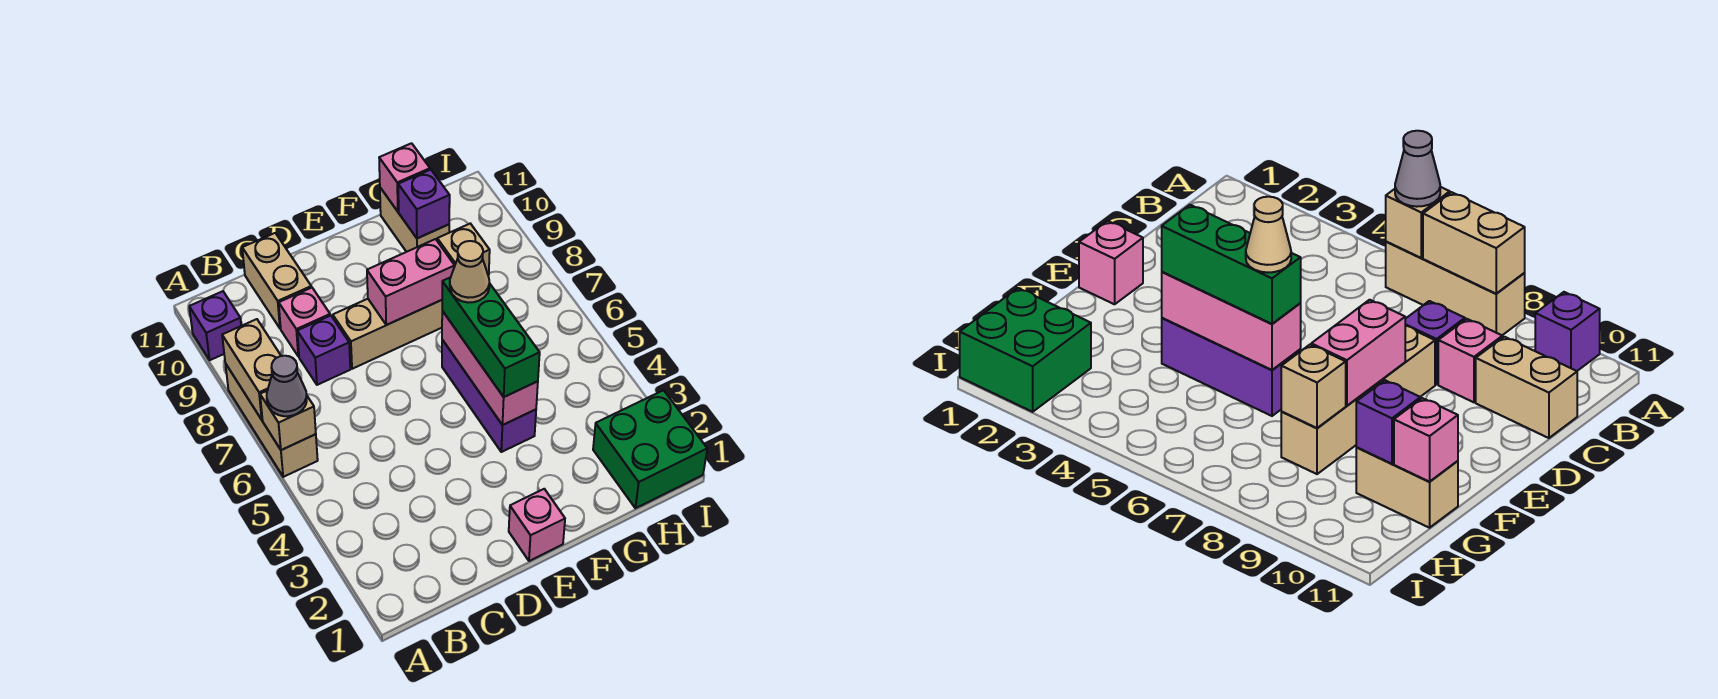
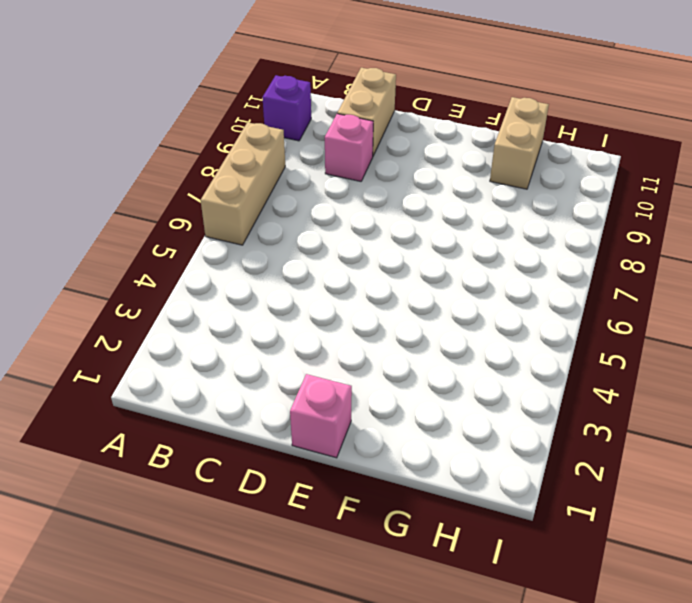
none -> purple 1x1 brick [297,316,350,385]
none -> tan 1x4 brick [333,299,442,369]
none -> purple 1x3 brick [442,340,536,452]

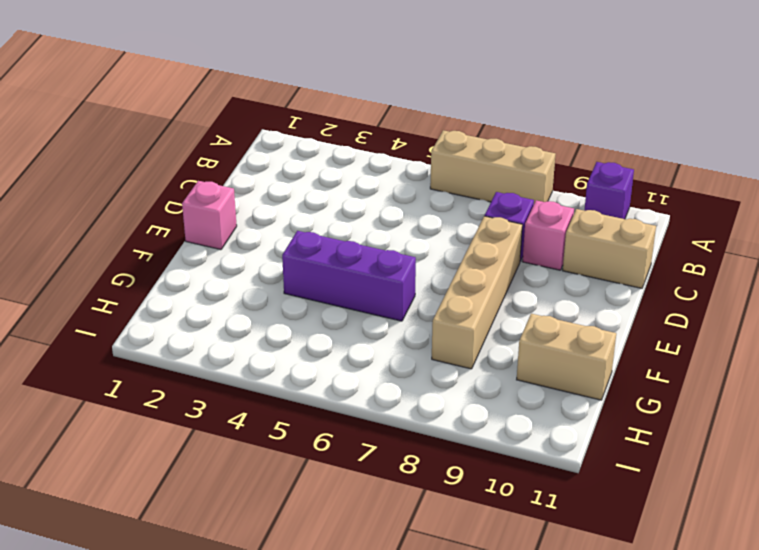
none -> green 2x2 brick [593,390,707,508]
none -> tan 1x1 brick [260,391,316,450]
none -> tan 1x2 brick [222,319,281,420]

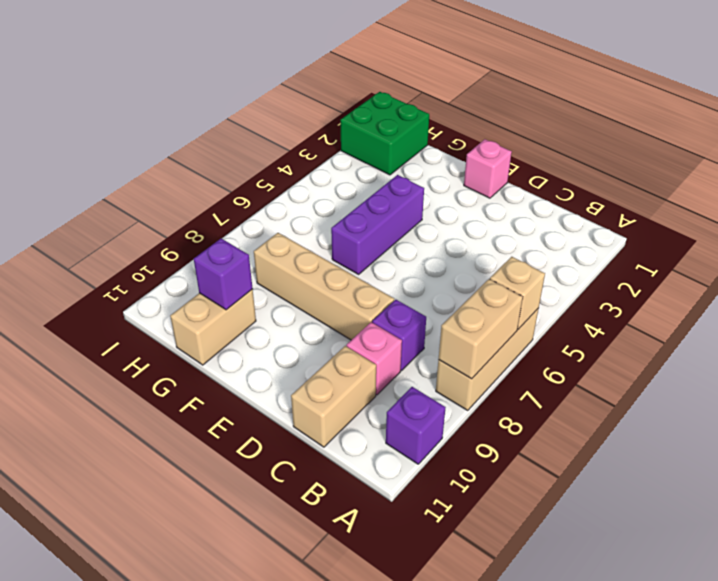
none -> pink 1x2 brick [367,239,455,325]
none -> pink 1x3 brick [442,311,538,425]
none -> tan 1x1 brick [437,224,490,276]

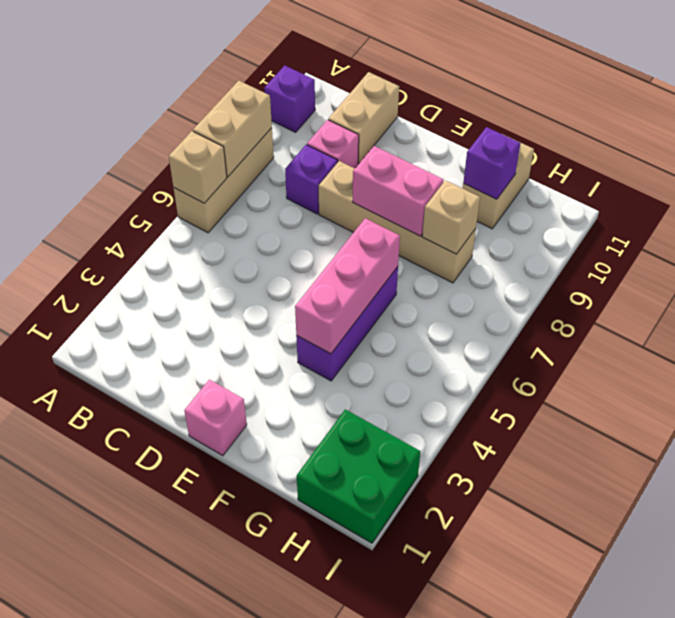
none -> pink 1x1 brick [379,143,430,211]
none -> grey 1x1 cone [267,356,307,416]
none -> green 1x3 brick [442,277,540,397]

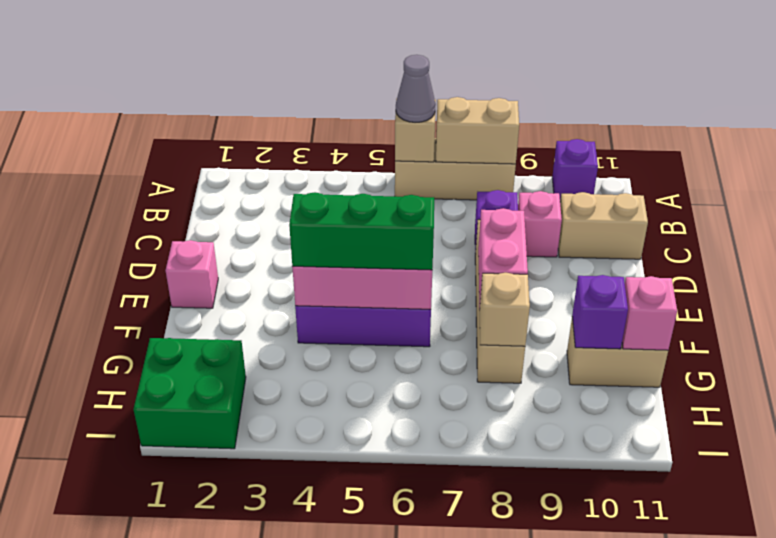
none -> tan 1x1 cone [450,241,489,303]

